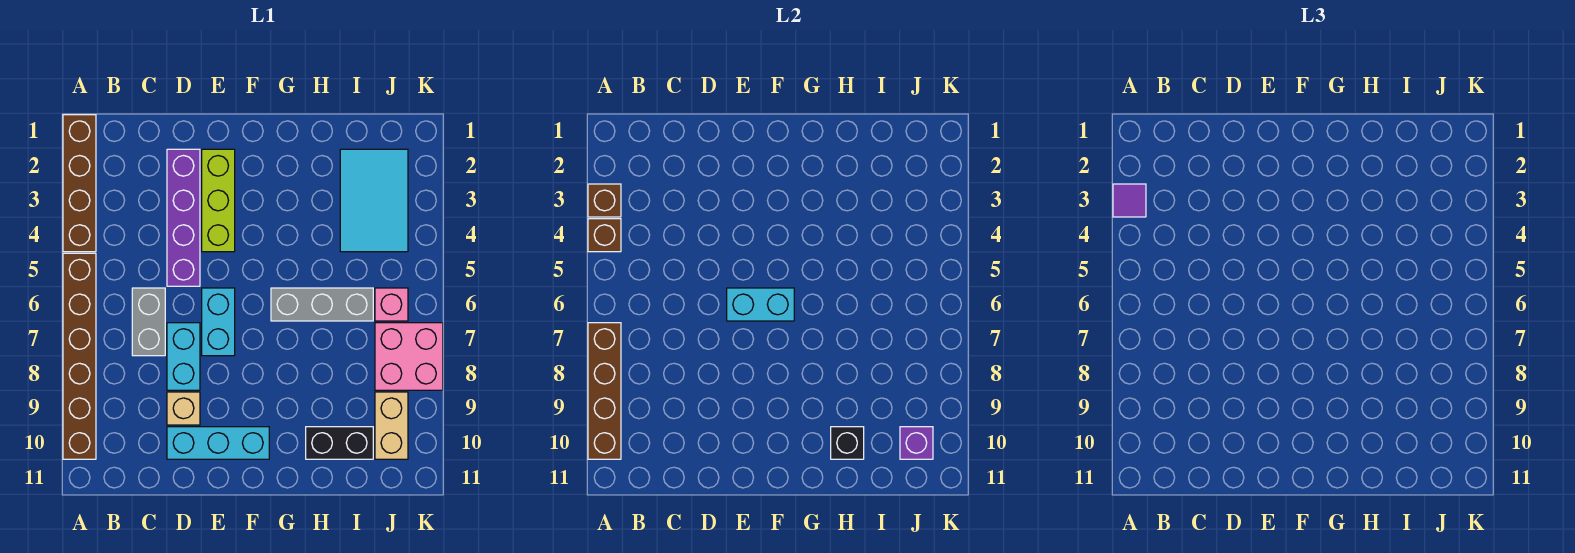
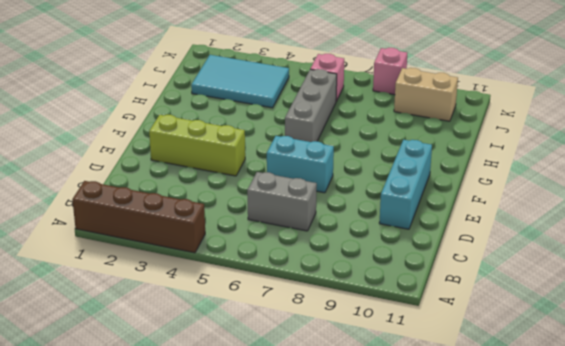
pink 1x1 brick [373,48,407,95] -> pink 2x2 brick [375,323,443,390]
none -> brown 1x6 brick [63,253,96,459]
none -> purple 1x4 brick [167,149,200,286]
none -> cyan 1x2 brick [167,323,200,390]

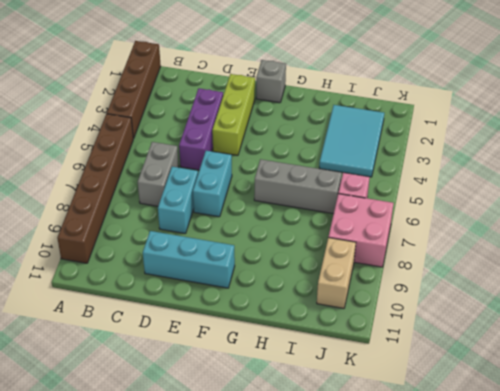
purple 1x3 brick [179,88,223,170] -> purple 1x4 brick [167,149,200,286]
grey 1x1 brick [256,60,286,103] -> none
none -> tan 1x1 brick [167,392,200,425]
none -> black 1x2 brick [306,427,373,459]
none -> brown 1x1 brick [588,184,621,217]

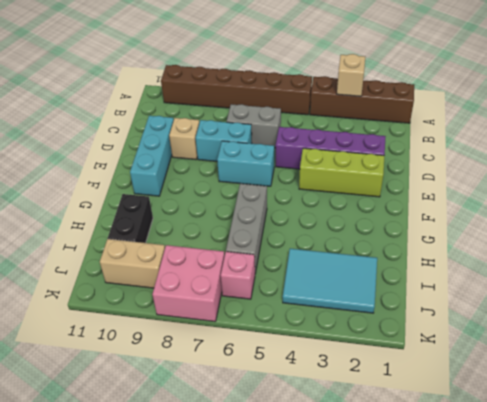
tan 1x1 brick [337,54,365,96] -> brown 1x1 brick [588,184,621,217]
none -> brown 1x1 brick [588,219,621,252]
none -> brown 1x4 brick [588,323,621,459]
none -> cyan 1x2 brick [727,288,794,321]

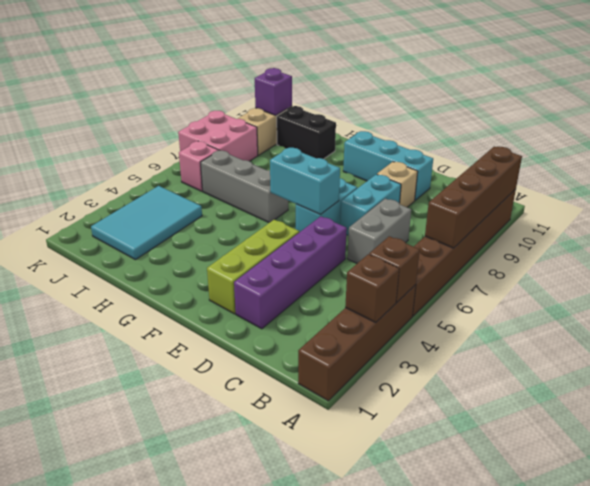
none -> black 1x1 brick [831,427,864,459]
none -> purple 1x1 tile [1113,184,1146,217]

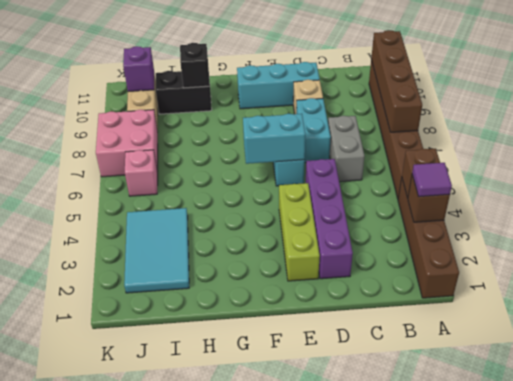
none -> grey 1x3 brick [271,288,373,321]

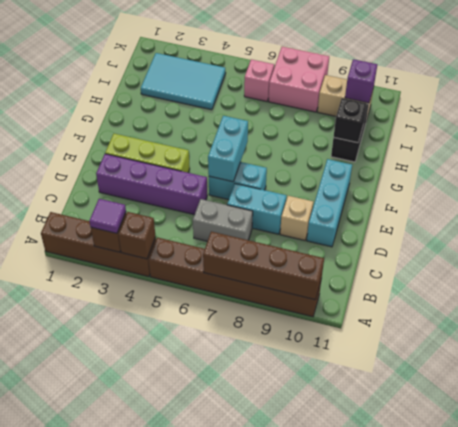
none -> grey 1x3 brick [271,288,373,321]

